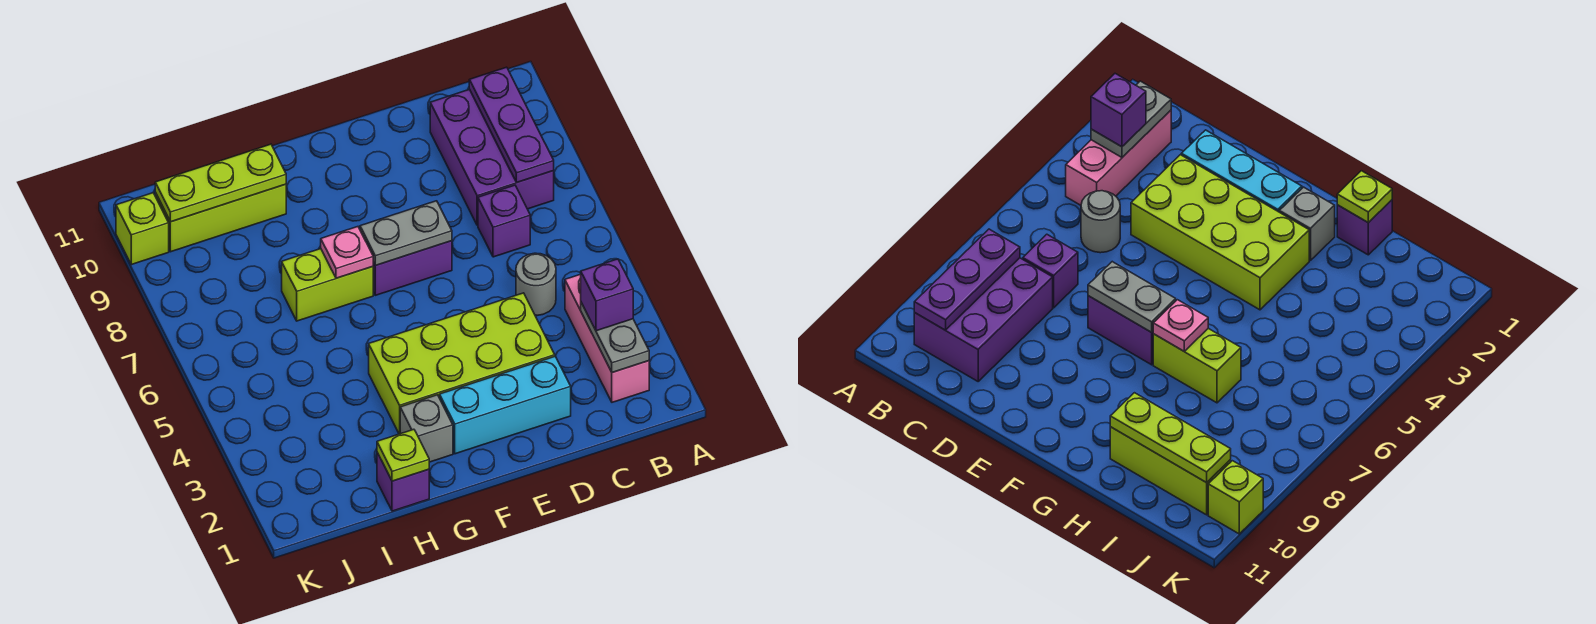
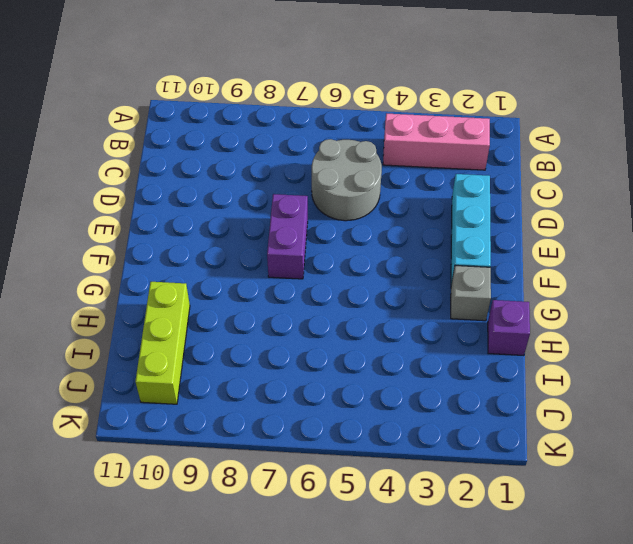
grey 2x2 round brick [312,139,382,221] -> grey 1x1 round brick [516,253,556,316]
none -> purple 2x3 brick [430,89,554,225]
none -> purple 1x1 brick [478,185,530,257]
none -> lime 2x4 brick [369,293,555,434]

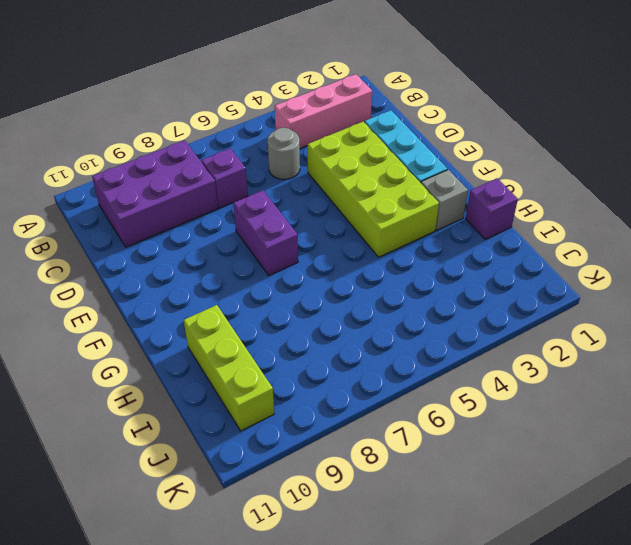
none -> lime 1x2 brick [282,249,373,321]
none -> lime 1x1 brick [116,193,169,265]
none -> grey 1x2 plate [581,303,649,373]

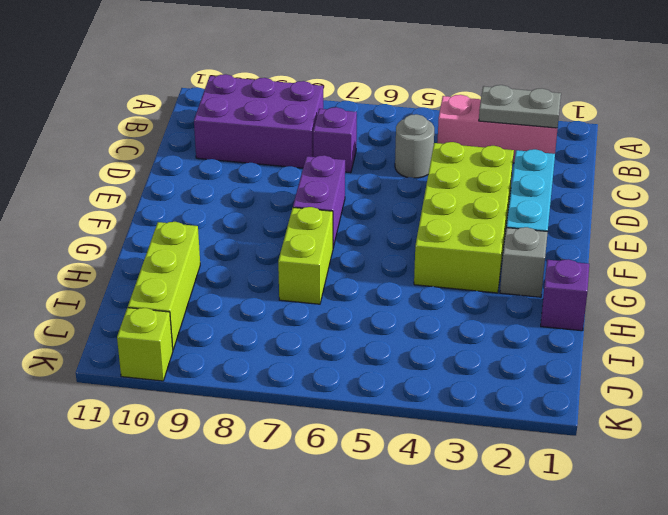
none -> purple 1x3 plate [469,67,554,182]
none -> grey 1x2 plate [360,201,452,265]
none -> pink 1x1 plate [321,227,374,278]

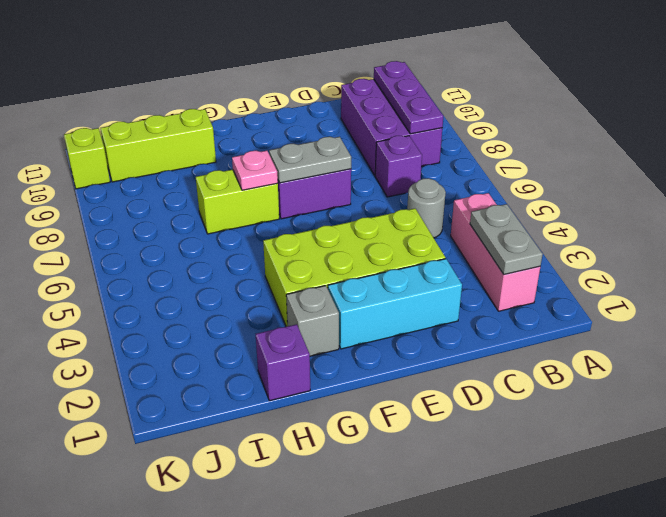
none -> lime 1x1 plate [377,429,429,481]
none -> lime 1x3 plate [155,144,286,222]
none -> purple 1x1 brick [581,259,633,331]

